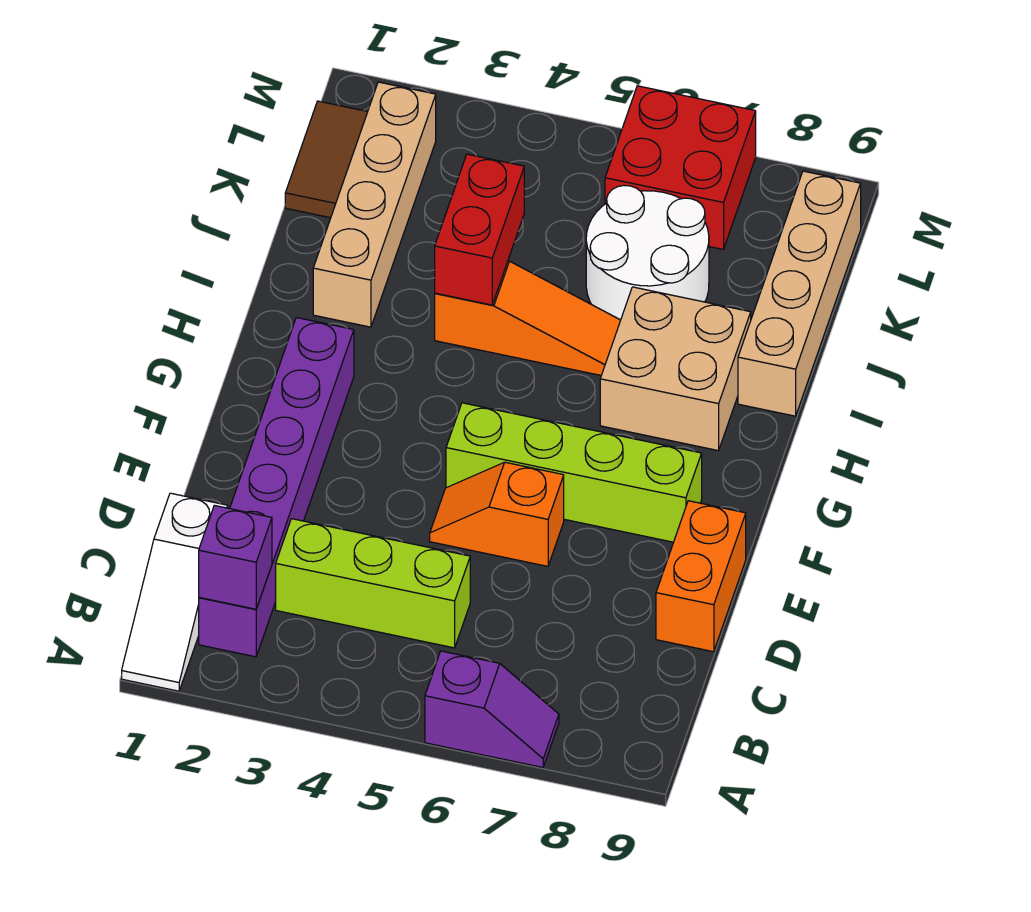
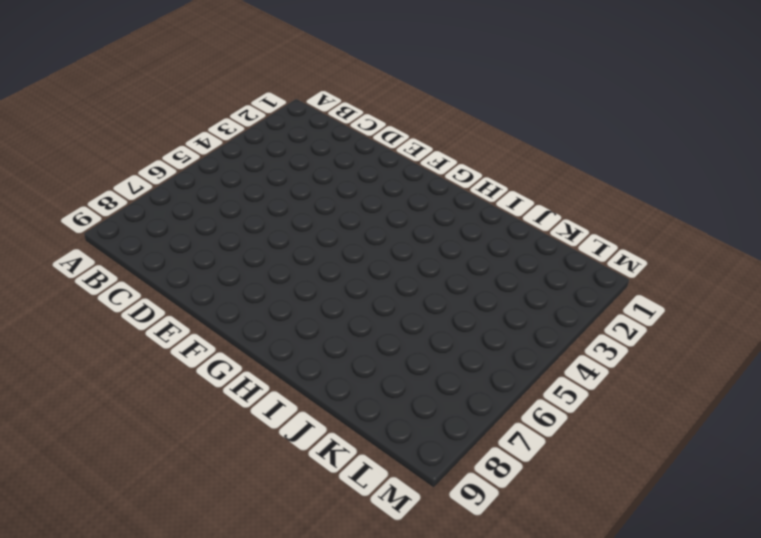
none -> white 1x3 slope [122,493,228,691]
none -> purple 1x2 slope [425,651,559,767]
none -> purple 1x6 brick [199,318,354,657]

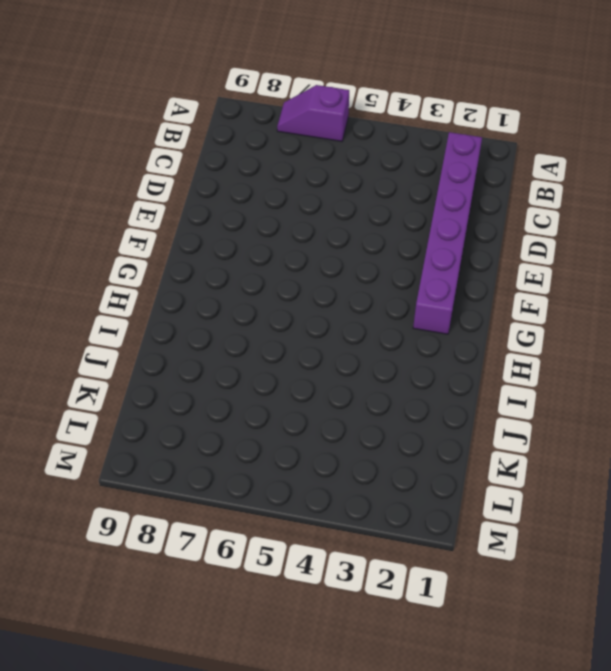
none -> white 1x3 slope [122,493,228,691]
none -> lime 1x3 brick [276,519,470,648]
none -> orange 1x2 brick [656,501,746,652]

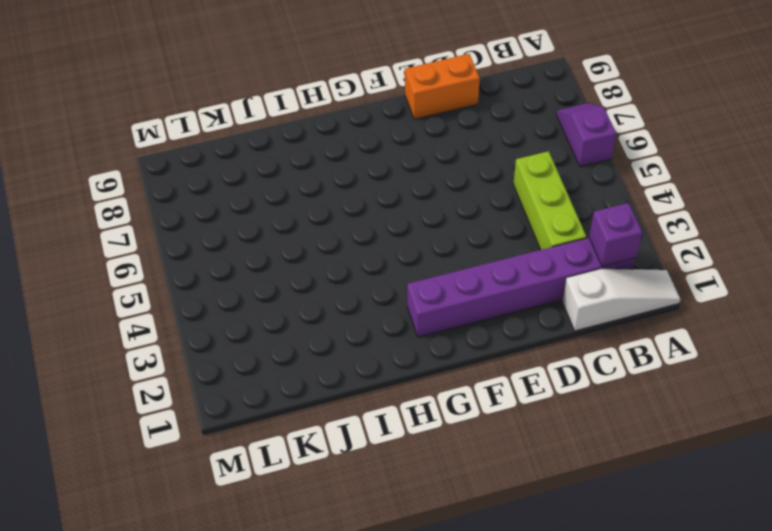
none -> orange 1x2 slope [430,462,564,566]
none -> lime 1x4 brick [446,403,702,542]
none -> tan 2x2 brick [600,287,751,451]

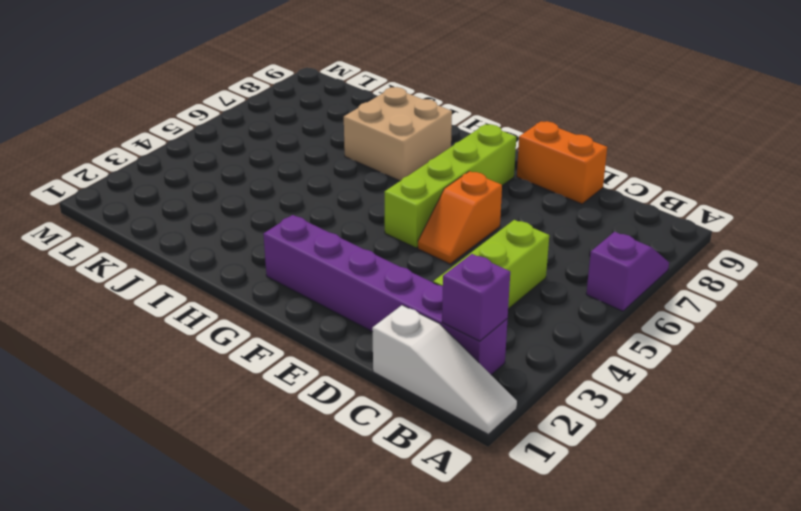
none -> tan 1x4 brick [313,82,436,327]
none -> orange 1x3 slope [435,261,621,375]
none -> tan 1x4 brick [738,171,861,416]

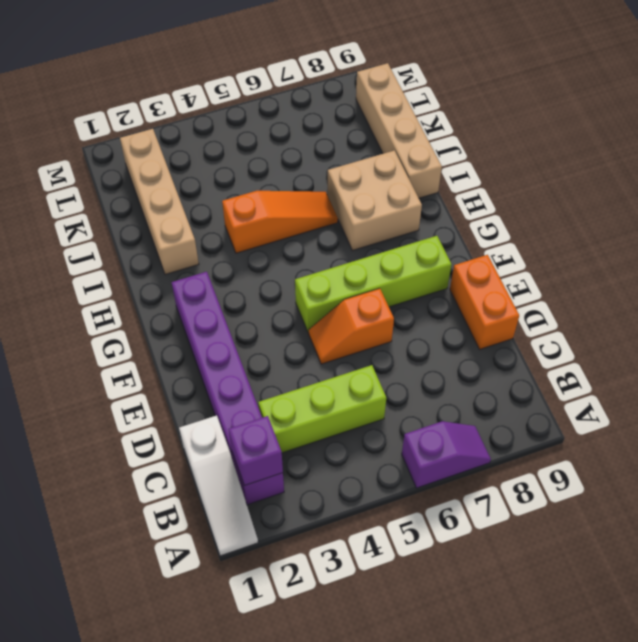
none -> white 2x2 round brick [586,186,709,320]
none -> brown 1x2 tile [285,101,368,218]
none -> red 2x2 brick [605,86,756,249]

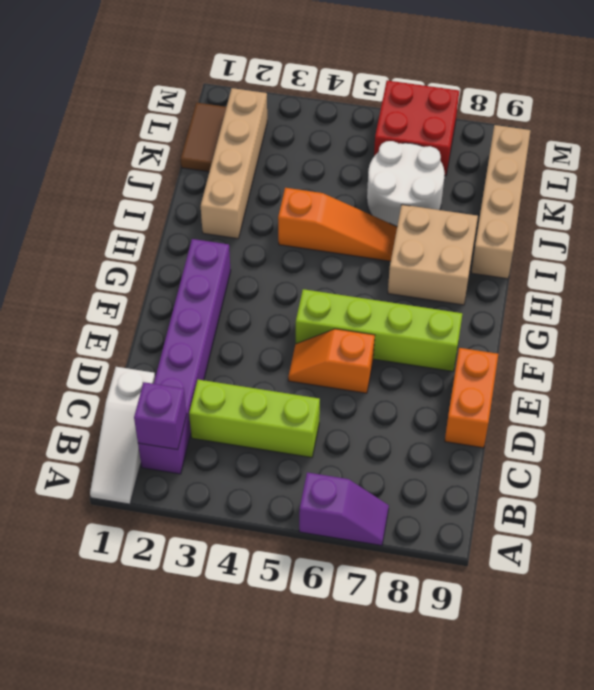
none -> red 1x2 brick [435,154,524,305]

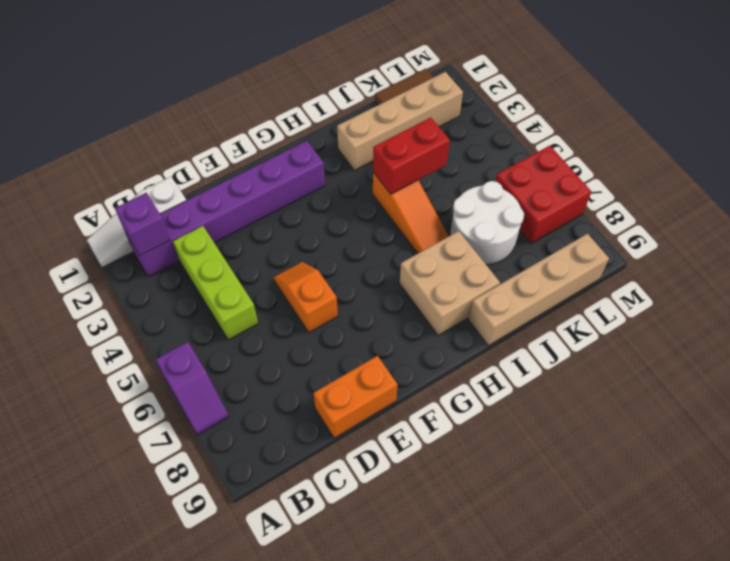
none -> lime 1x4 brick [446,403,702,542]

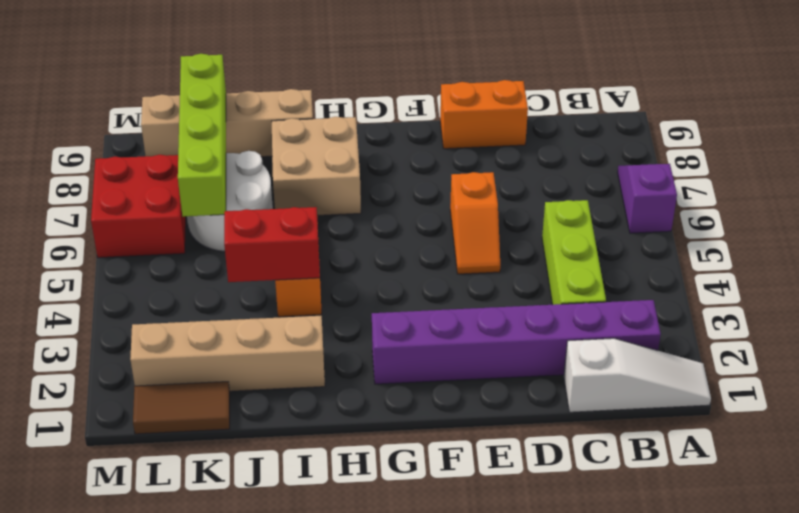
lime 1x4 brick [178,54,226,216] -> lime 1x4 brick moved to [446,403,702,542]
none -> purple 1x1 brick [199,505,272,609]

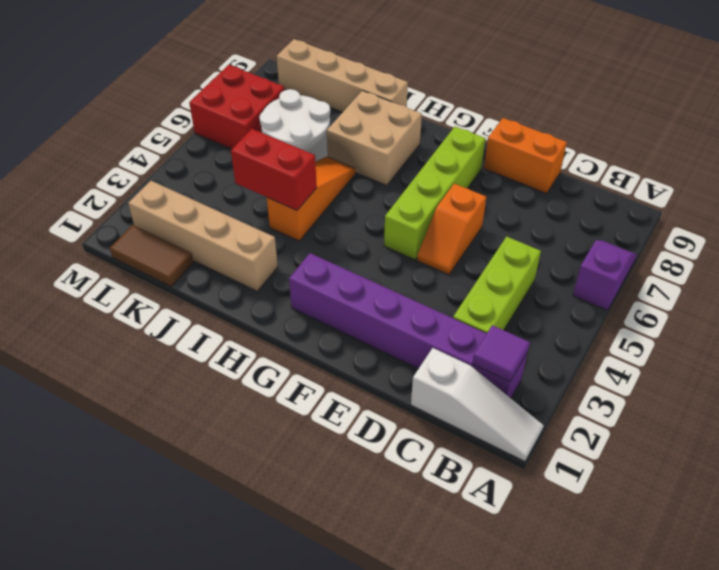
purple 1x1 tile [472,325,530,382] -> purple 1x1 brick [199,505,272,609]

